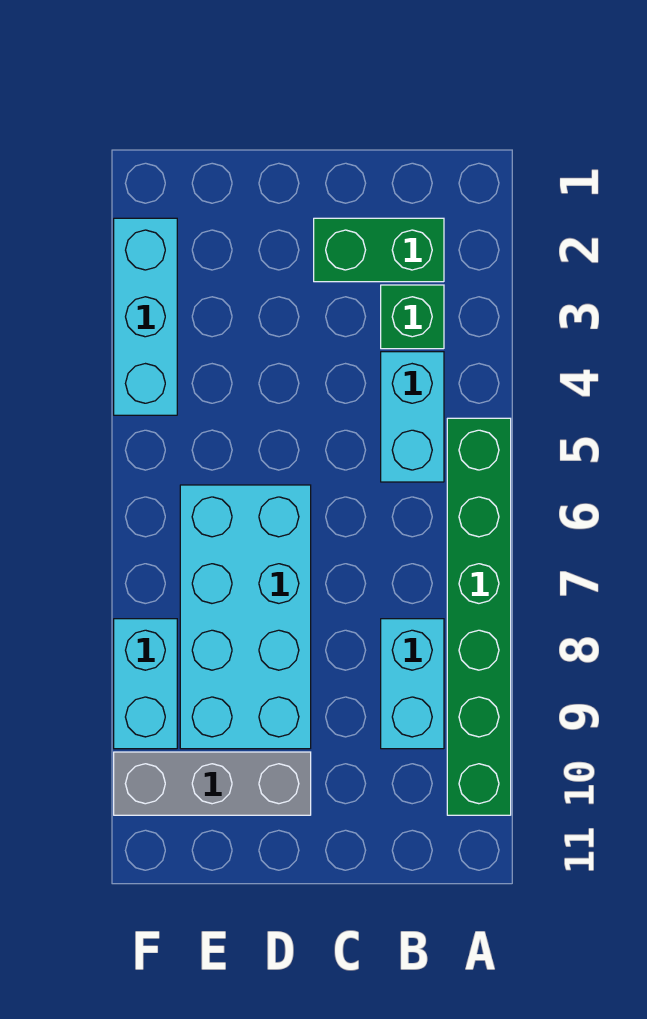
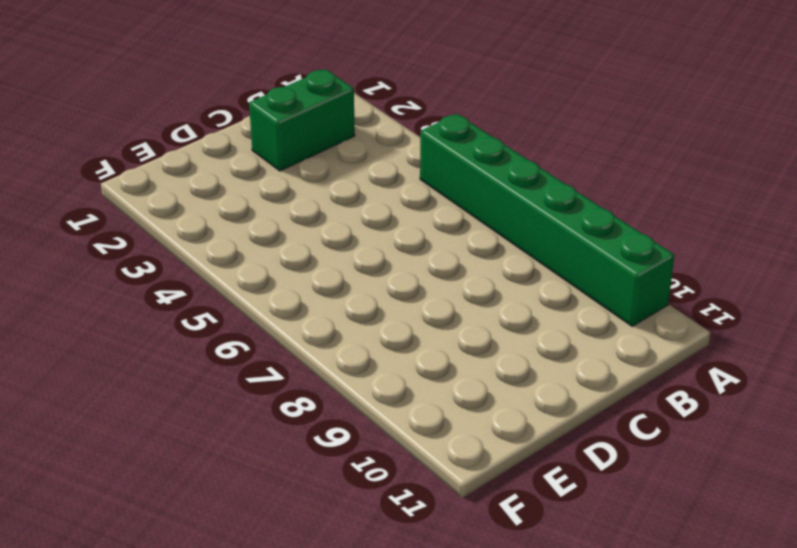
none -> green 1x1 brick [381,285,444,349]
none -> cyan 1x2 brick [381,352,444,482]

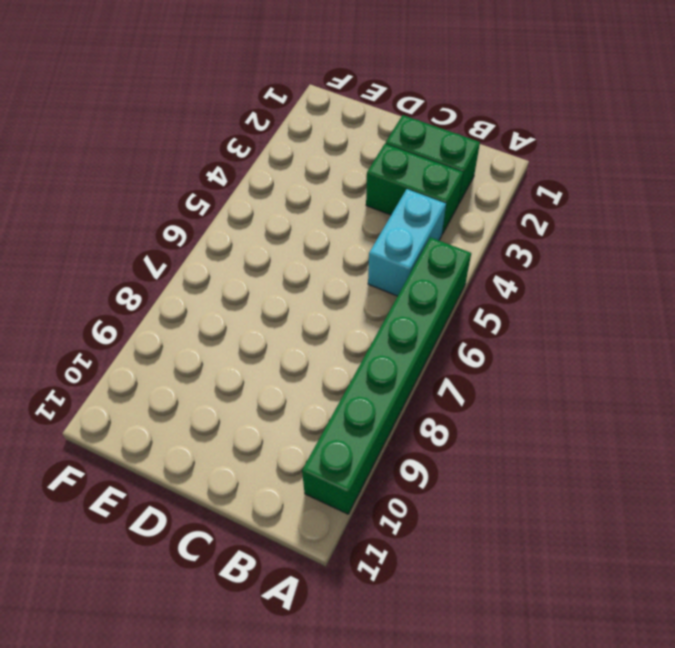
green 1x2 brick [366,144,463,234] -> green 1x1 brick [381,285,444,349]
none -> cyan 1x2 brick [381,619,444,749]
none -> cyan 2x4 brick [180,485,311,749]

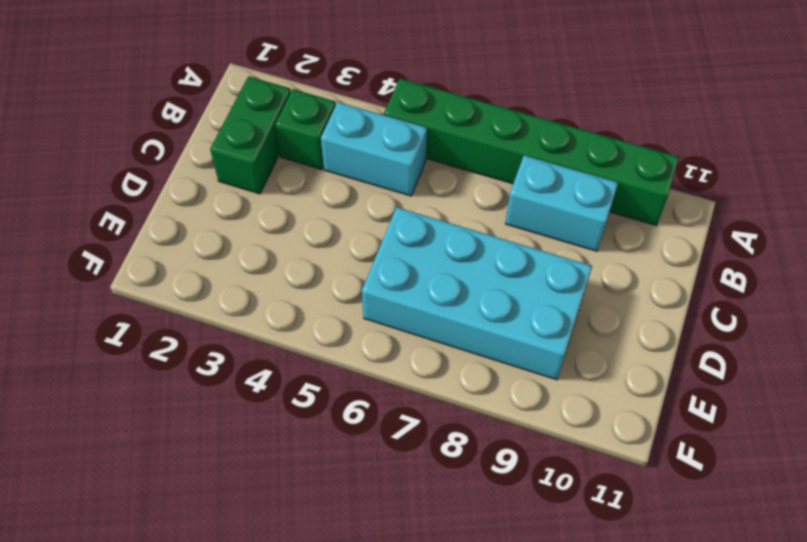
none -> grey 1x3 brick [114,752,311,815]
none -> cyan 1x3 brick [114,218,177,415]

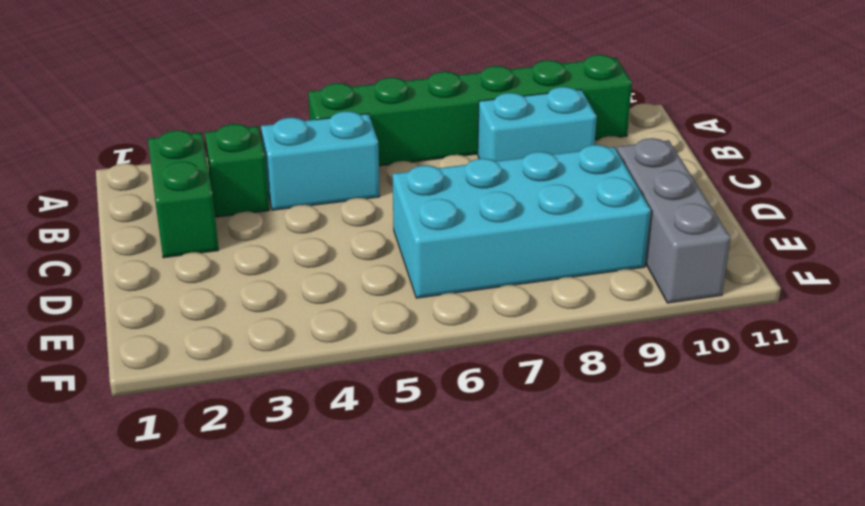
none -> cyan 1x3 brick [114,218,177,415]
none -> cyan 1x2 brick [114,619,177,749]

